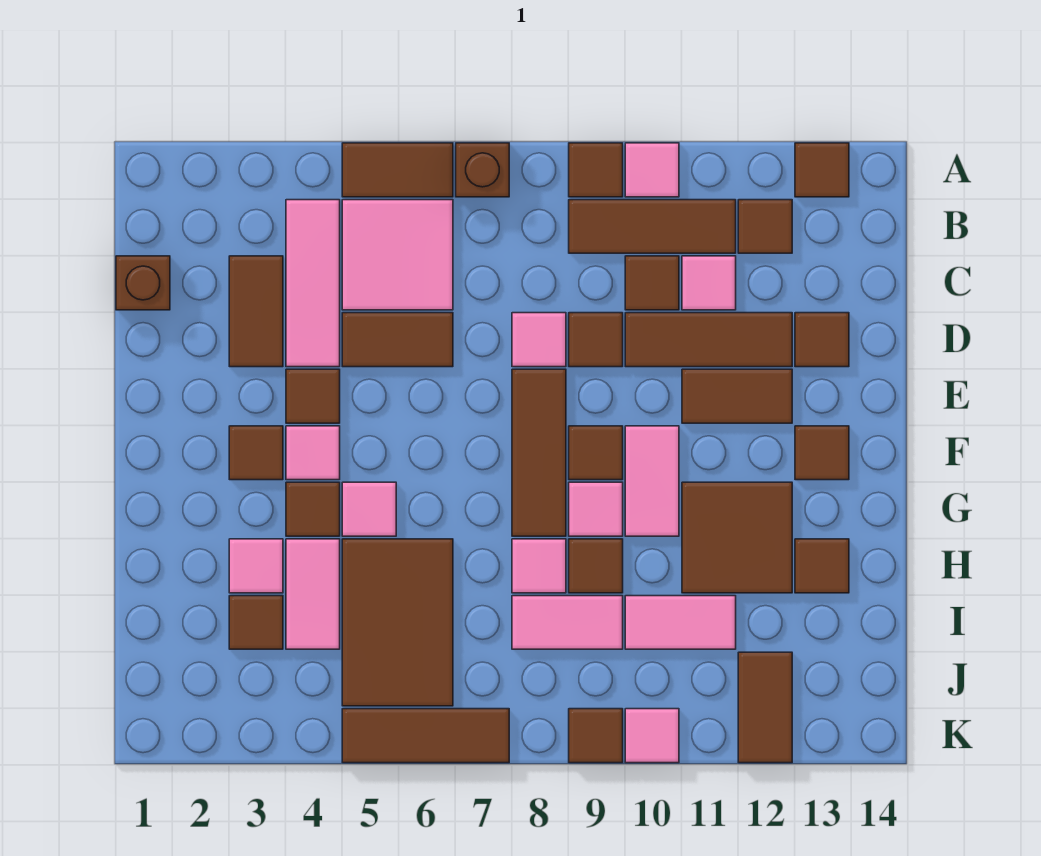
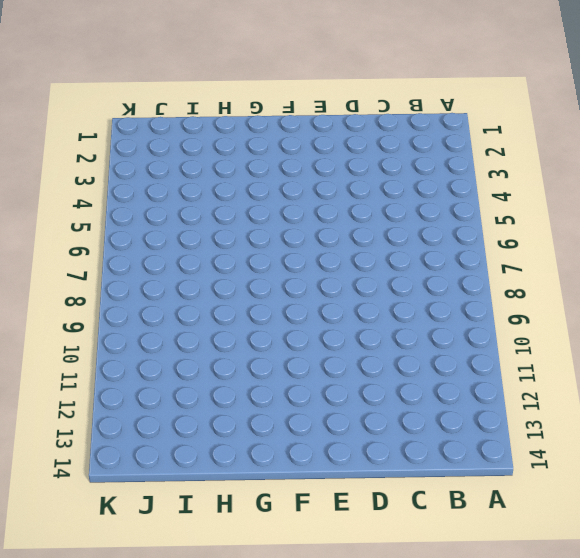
none -> brown 1x2 tile [342,143,453,197]
none -> brown 1x1 brick [456,143,509,197]
none -> brown 1x1 tile [569,143,623,197]
none -> pink 1x1 tile [625,143,679,197]

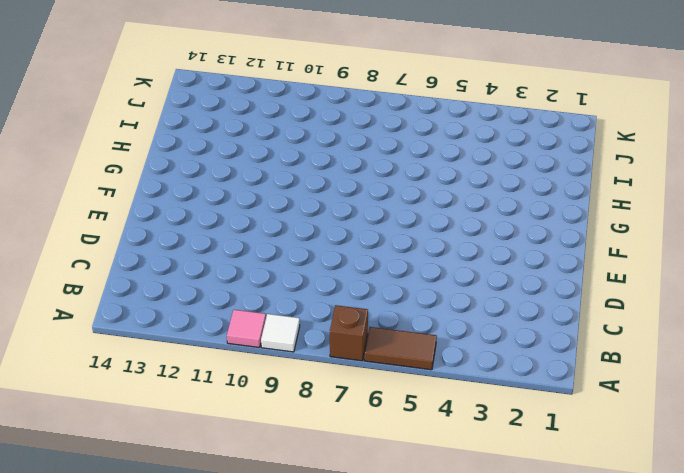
white 1x1 tile [261,314,300,352] -> brown 1x1 tile [569,143,623,197]
none -> brown 1x1 tile [795,143,849,197]
none -> pink 1x3 tile [286,200,340,367]
none -> pink 2x2 tile [342,200,453,310]
none -> brown 1x3 tile [569,200,736,253]

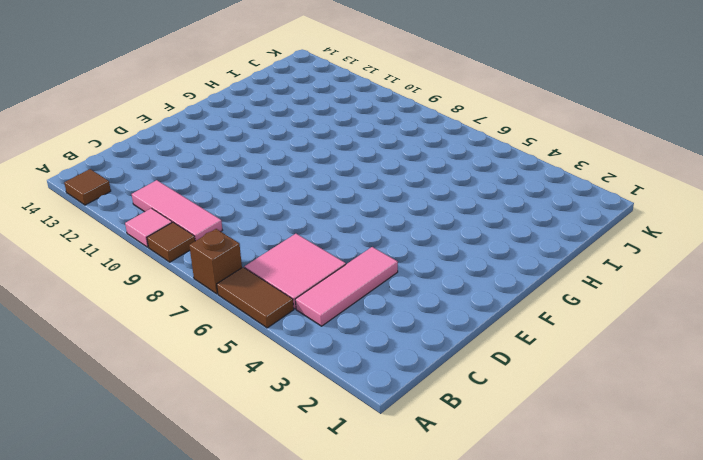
pink 1x3 tile [132,180,222,241] -> brown 1x3 tile [569,200,736,253]
none -> brown 1x1 tile [738,200,792,253]
none -> brown 1x1 brick [116,256,170,310]
none -> brown 1x2 tile [229,256,283,367]
none -> brown 1x1 tile [625,256,679,310]

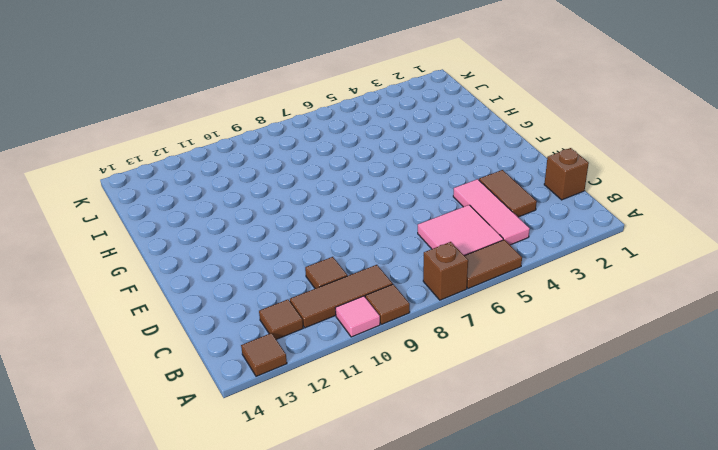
none -> pink 1x1 tile [682,256,736,310]
none -> brown 1x2 tile [342,313,453,367]
none -> pink 1x1 tile [512,313,566,367]
none -> brown 1x1 tile [569,313,623,367]

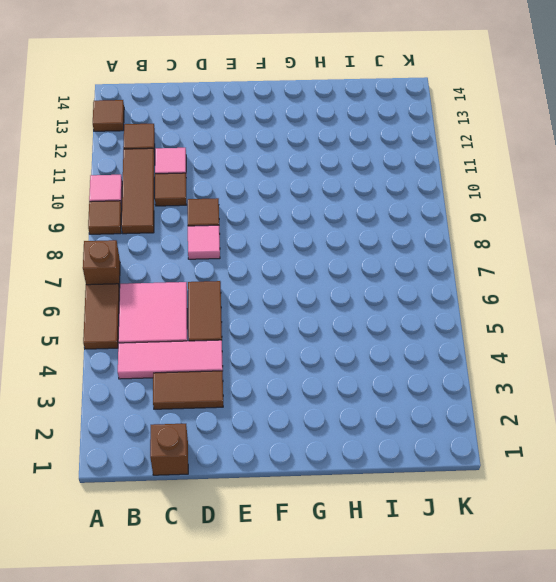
none -> brown 1x3 tile [625,313,792,367]
none -> brown 1x1 tile [795,313,849,367]
none -> brown 1x1 tile [286,369,340,423]
none -> brown 1x3 tile [512,369,566,536]

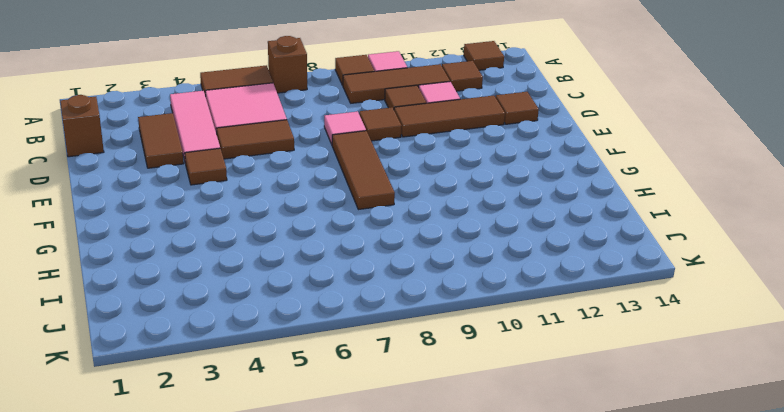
none -> brown 1x2 tile [682,369,792,423]
none -> brown 1x1 tile [229,426,283,480]
none -> pink 1x1 tile [286,426,340,480]
none -> brown 1x1 tile [569,426,623,480]

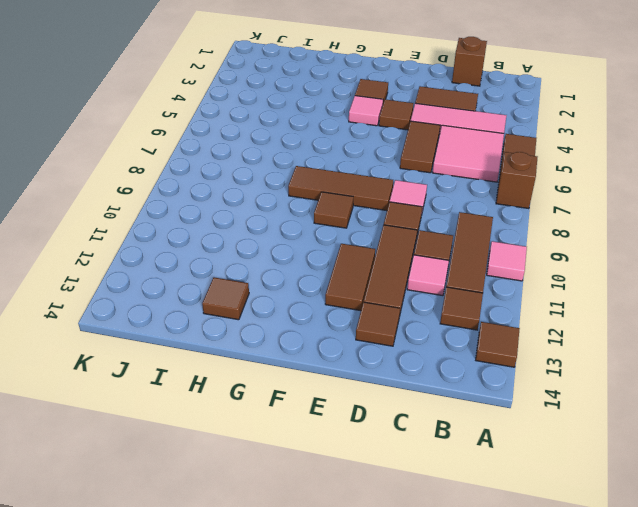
none -> brown 1x1 tile [569,143,623,197]
none -> pink 1x2 tile [625,426,679,536]
none -> brown 1x1 tile [795,426,849,480]
none -> brown 1x1 tile [286,482,340,536]

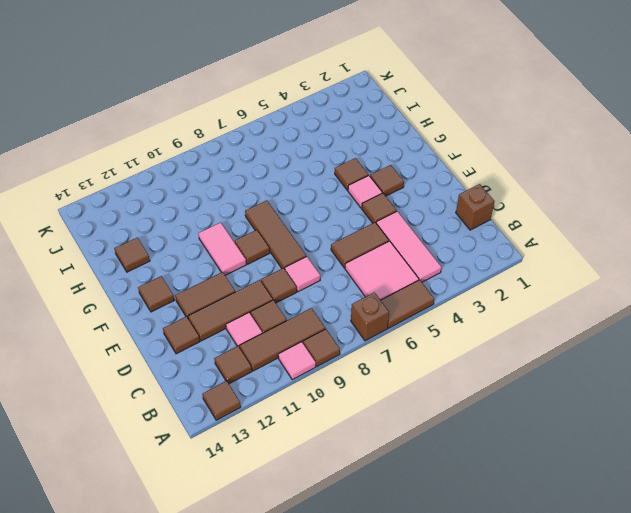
none -> brown 1x2 tile [229,256,283,367]
none -> pink 1x1 tile [342,482,396,536]
none -> pink 1x1 tile [569,482,623,536]
none -> brown 2x2 tile [682,482,792,593]

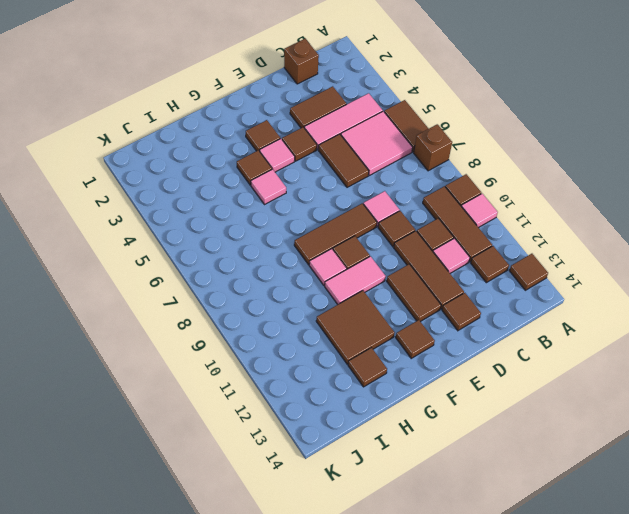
none -> pink 1x1 tile [229,539,283,593]
none -> pink 1x2 tile [286,539,340,649]
none -> brown 2x3 tile [342,539,453,706]
none -> pink 1x1 tile [512,539,566,593]

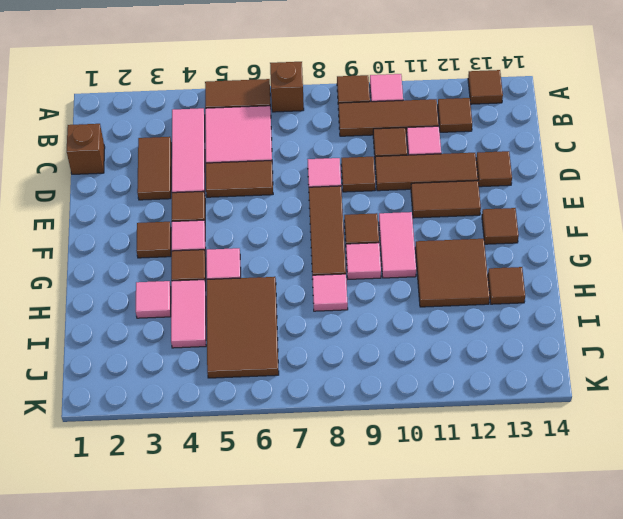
none -> brown 1x1 tile [569,539,623,593]
none -> brown 1x1 tile [229,596,283,649]
none -> pink 1x2 tile [512,596,623,649]
none -> pink 1x2 tile [625,596,736,649]

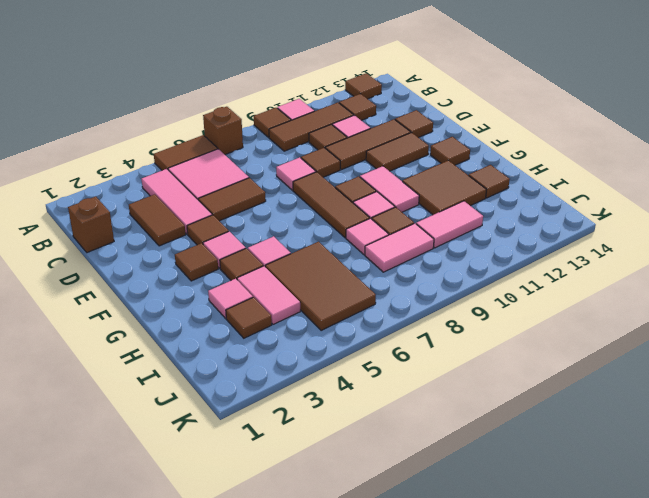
none -> brown 1x2 tile [738,652,792,763]
none -> brown 1x3 tile [342,709,509,763]
none -> brown 1x1 tile [569,709,623,763]
none -> pink 1x1 tile [625,709,679,763]

